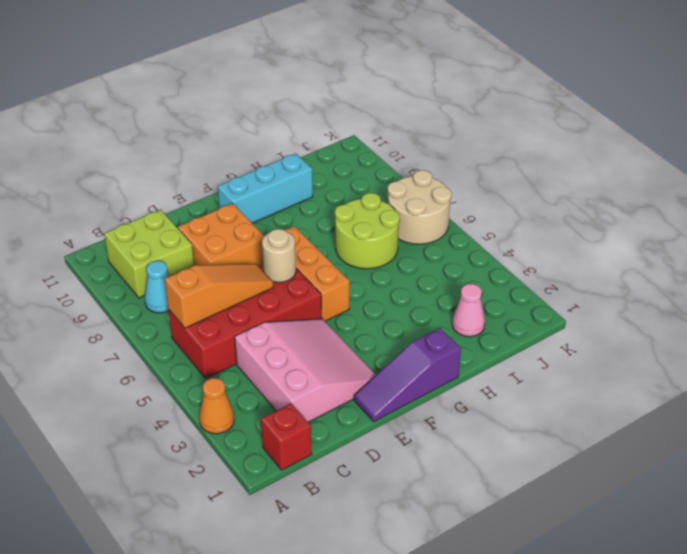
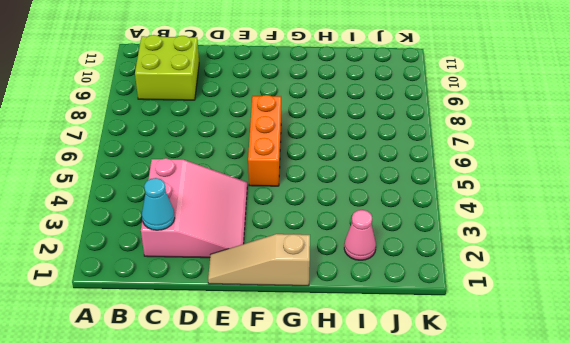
cyan 1x1 cone [142,178,175,230] -> cyan 1x1 cone moved to [145,261,169,313]
tan 1x3 slope [208,234,310,286] -> purple 1x3 slope [354,328,461,421]
none -> orange 1x1 cone [199,378,234,434]
none -> red 1x1 brick [261,404,312,470]
none -> red 2x4 brick [169,267,322,379]

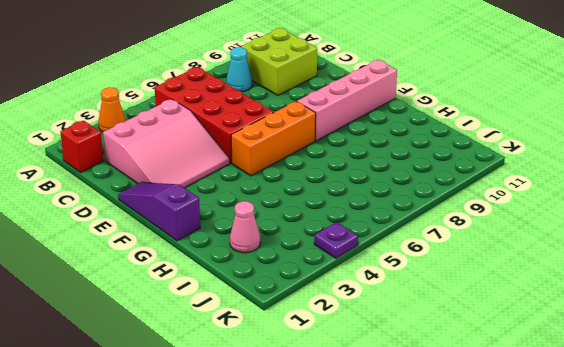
pink 1x4 brick [297,60,397,141] -> cyan 1x3 brick [218,154,313,223]
purple 1x1 plate [314,222,358,258] -> none
none -> orange 2x2 brick [178,203,264,268]
none -> lime 2x2 round brick [335,193,400,269]
none -> tan 2x2 round brick [388,170,451,244]

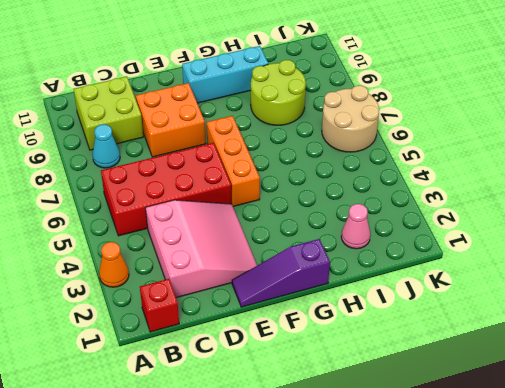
lime 2x2 round brick [251,60,306,125] -> lime 2x2 round brick moved to [335,193,400,269]
none -> orange 1x3 slope [165,264,273,328]
none -> tan 1x1 round brick [262,229,296,283]

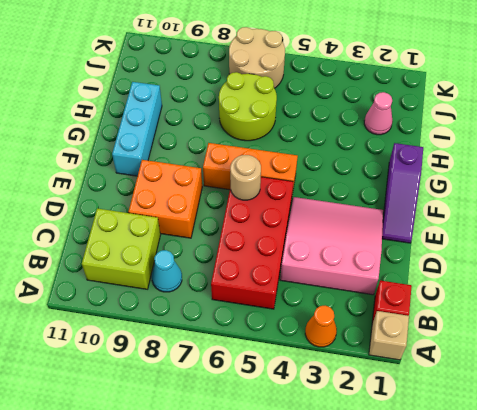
tan 1x1 brick [369,311,409,360] -> none
none -> orange 1x3 slope [165,264,273,328]

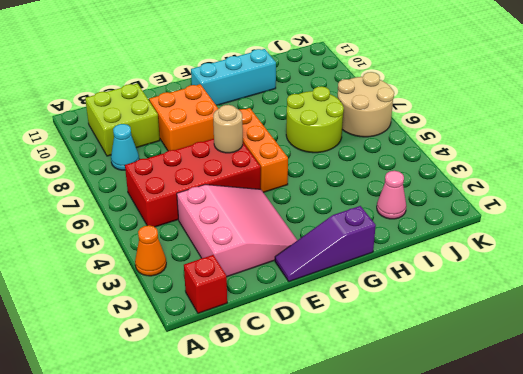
none -> orange 1x3 slope [165,264,273,328]

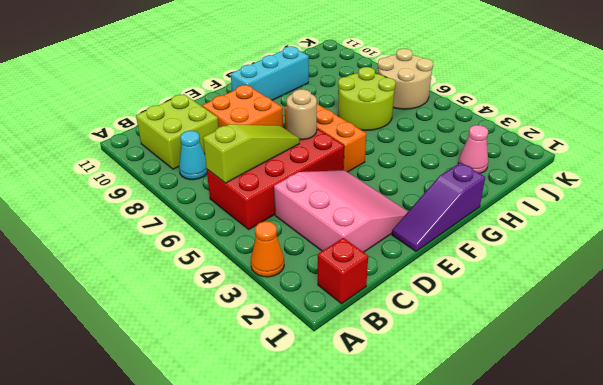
lime 1x3 slope [203,124,300,183] -> orange 1x3 slope [165,264,273,328]

